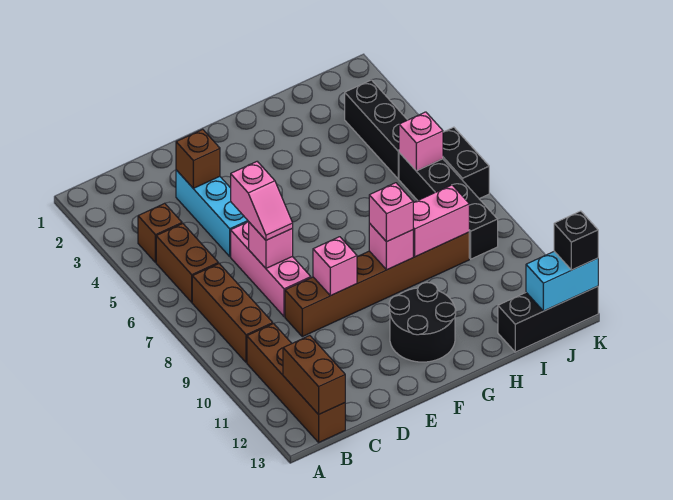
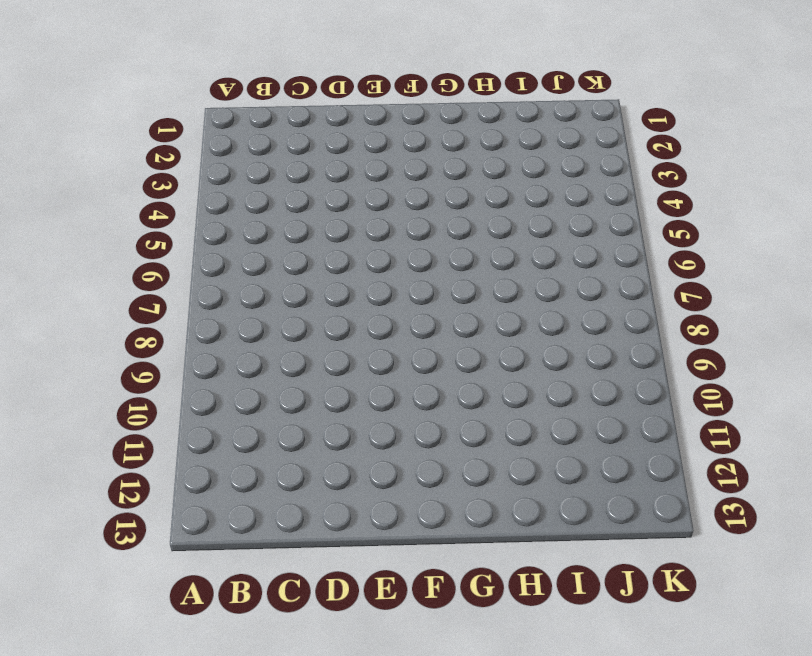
none -> brown 1x1 brick [138,203,182,262]
none -> brown 1x2 brick [156,223,218,302]
none -> brown 1x3 brick [192,264,273,362]

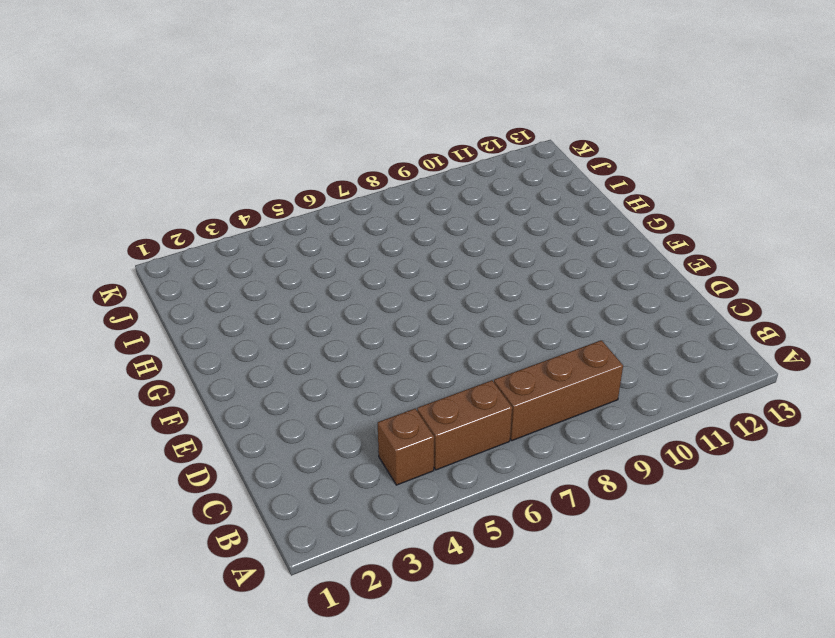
none -> brown 1x4 brick [247,324,345,442]
none -> cyan 1x3 brick [176,170,249,256]
none -> pink 1x3 brick [231,222,311,317]

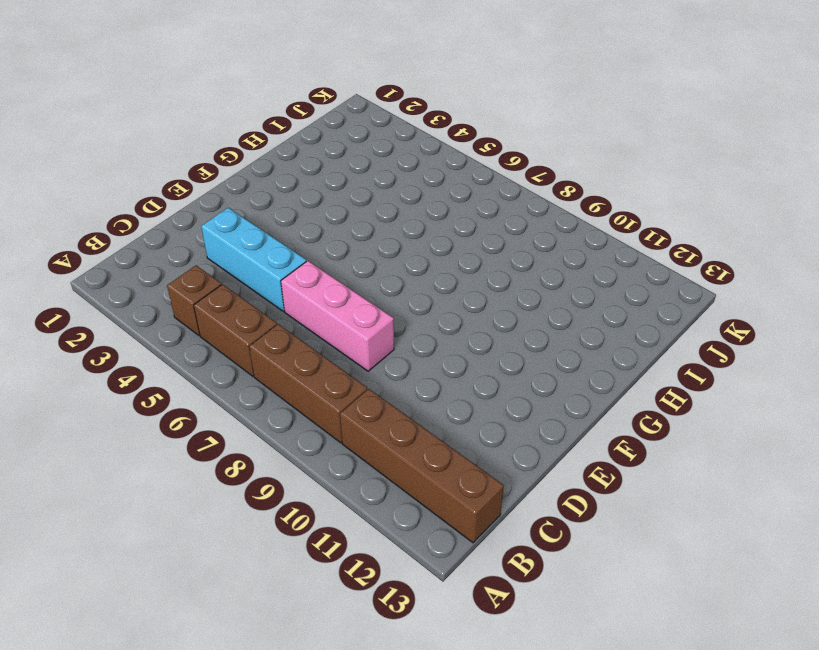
none -> brown 1x6 brick [285,232,469,337]
none -> black 2x2 round brick [389,283,456,362]
none -> black 1x3 brick [498,286,598,352]

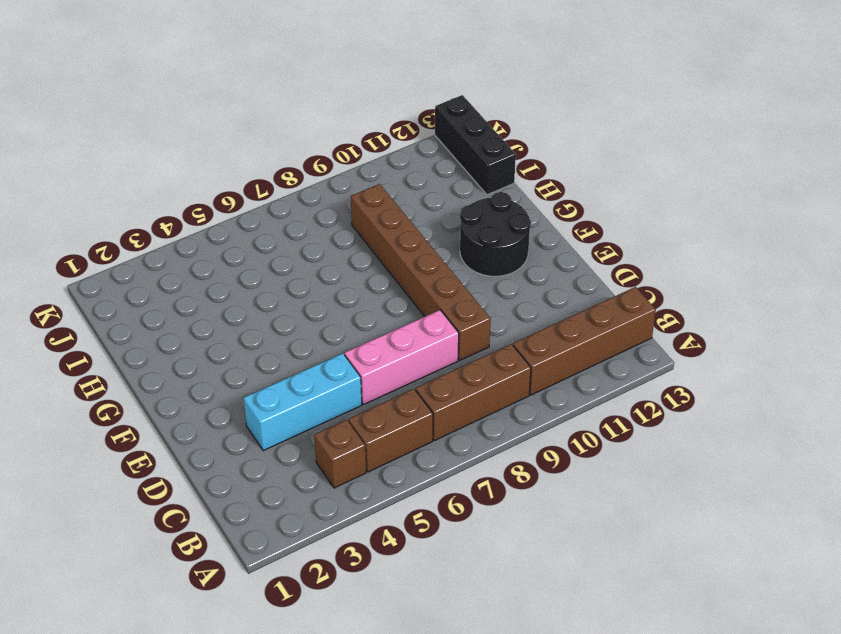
none -> black 1x3 brick [345,80,407,179]
none -> black 1x4 brick [399,153,498,259]
none -> black 1x2 brick [443,127,489,199]

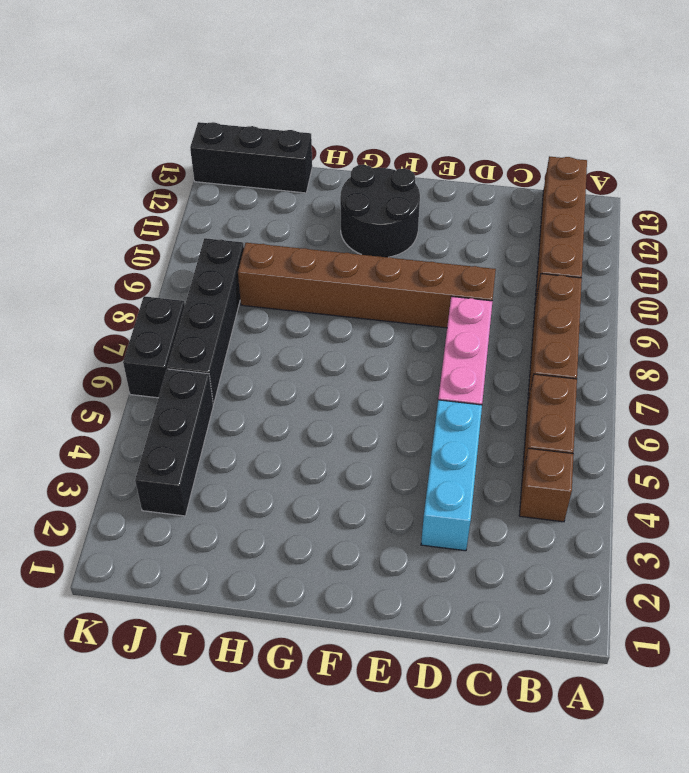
none -> brown 1x2 brick [283,336,345,415]
none -> brown 1x1 brick [176,129,220,188]
none -> pink 1x1 brick [249,222,293,268]

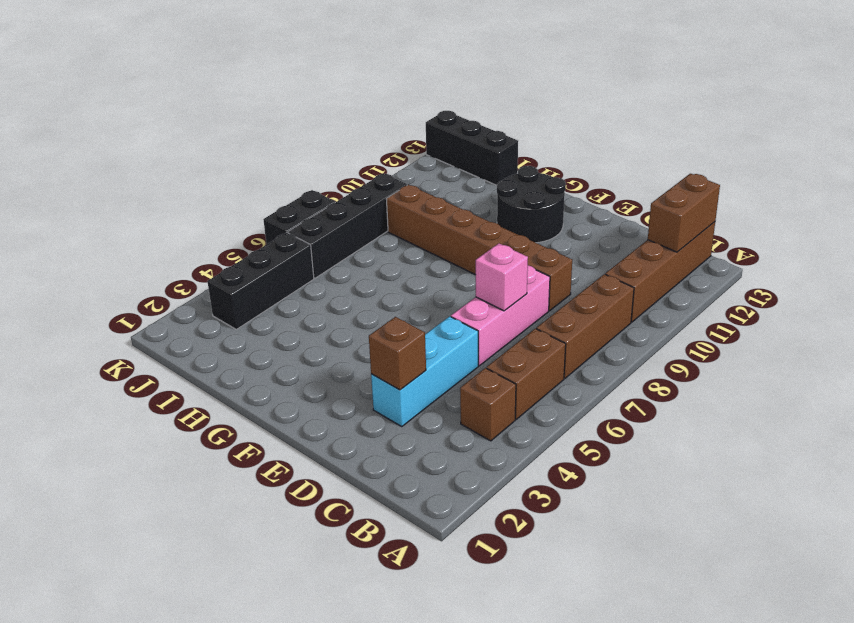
none -> pink 1x1 brick [313,237,357,296]
none -> pink 1x1 brick [369,223,413,270]
none -> pink 1x2 brick [413,185,469,257]

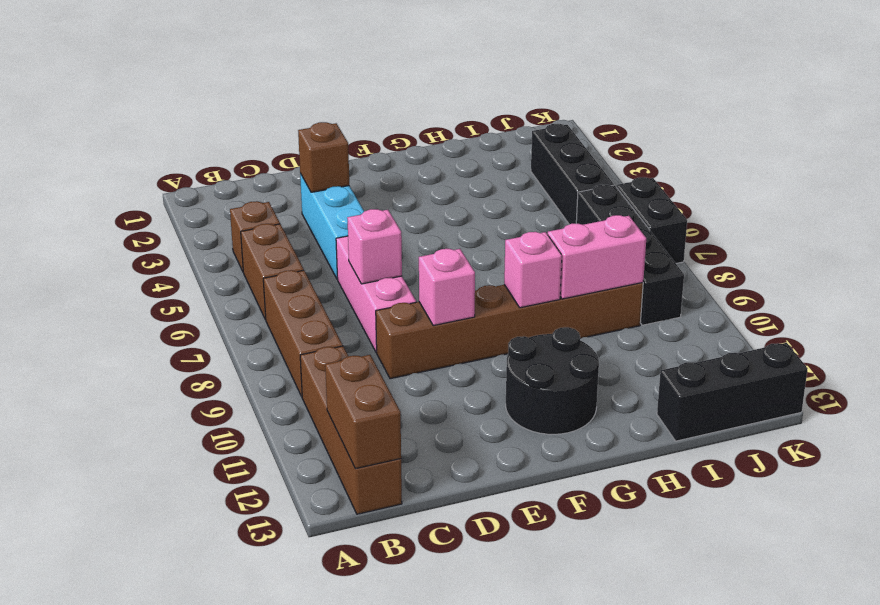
none -> pink 1x1 brick [399,112,443,171]
none -> cyan 1x2 brick [526,251,598,311]
none -> pink 1x2 slope [231,162,293,240]

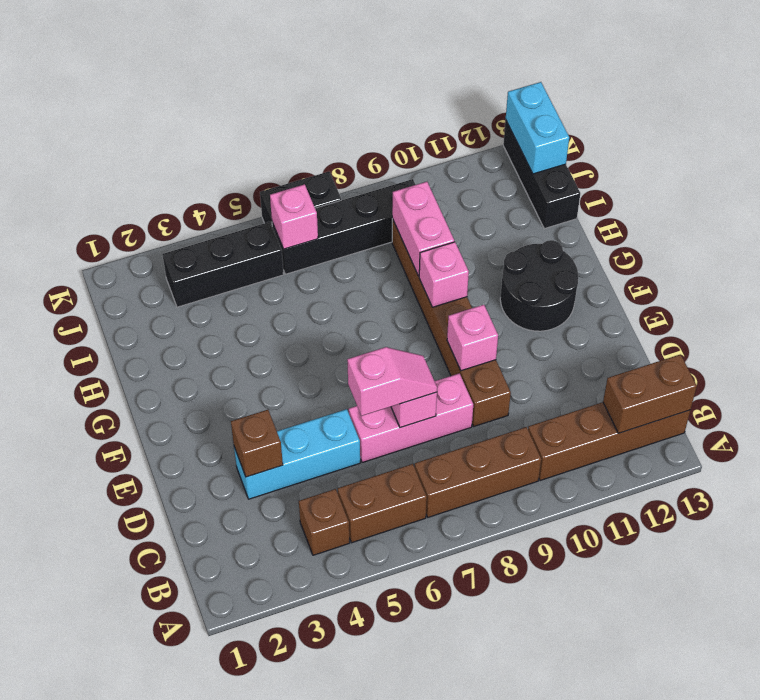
none -> pink 1x1 brick [369,183,413,242]
none -> black 1x1 brick [554,211,598,270]

